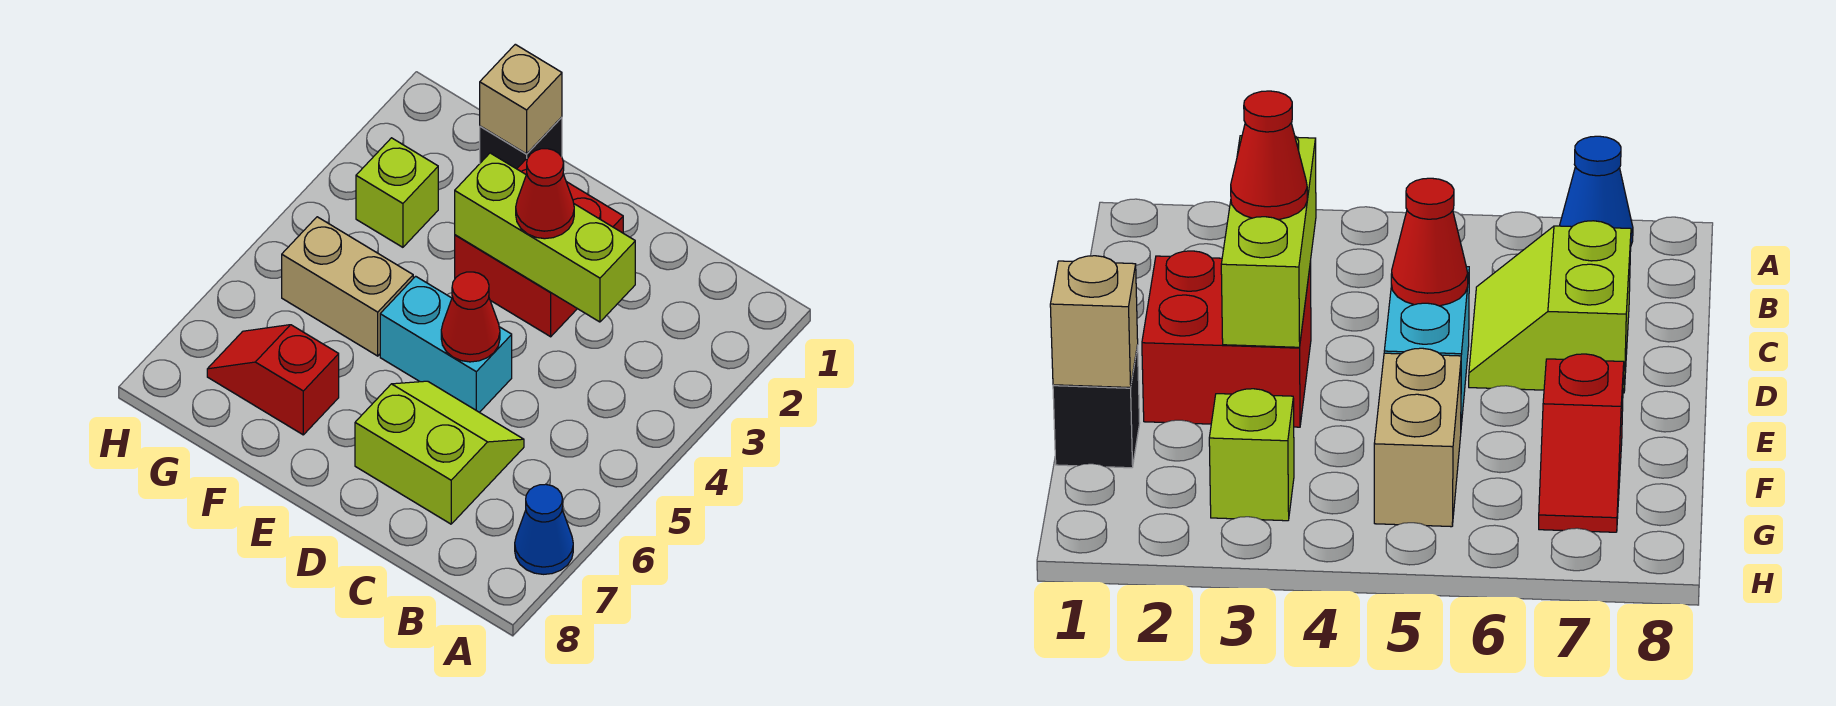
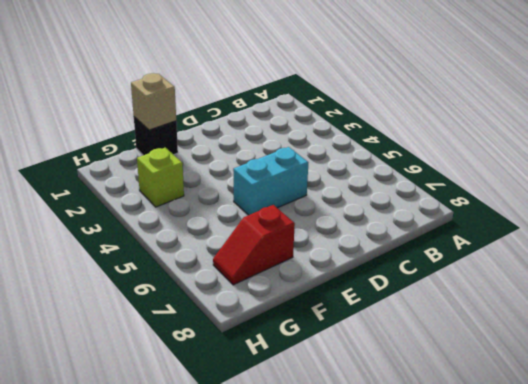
none -> blue 1x1 cone [515,484,573,574]
none -> lime 2x2 slope [355,381,524,524]
none -> red 2x2 brick [455,158,623,337]

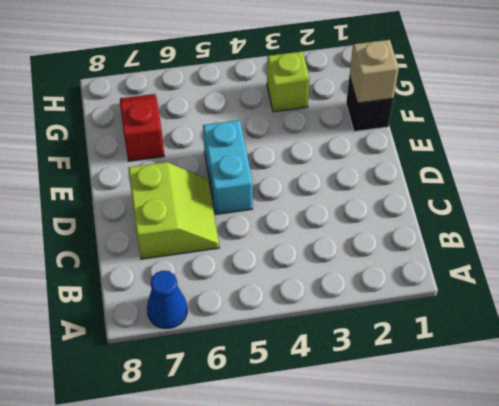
none -> red 2x2 brick [455,158,623,337]
none -> tan 1x2 brick [282,217,413,356]
none -> lime 1x3 brick [455,153,635,322]

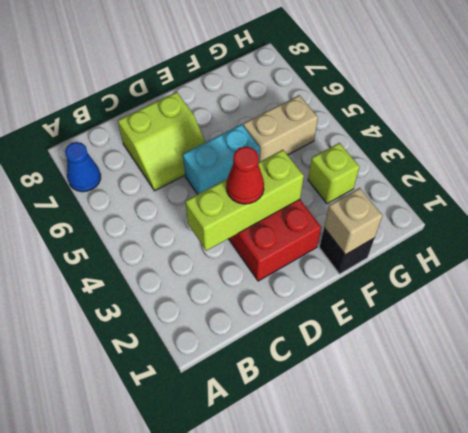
none -> red 1x2 slope [207,325,339,435]
none -> red 1x1 cone [441,272,500,362]

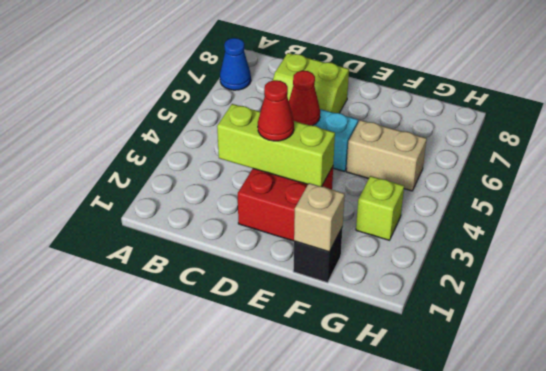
none -> red 1x2 slope [207,325,339,435]

